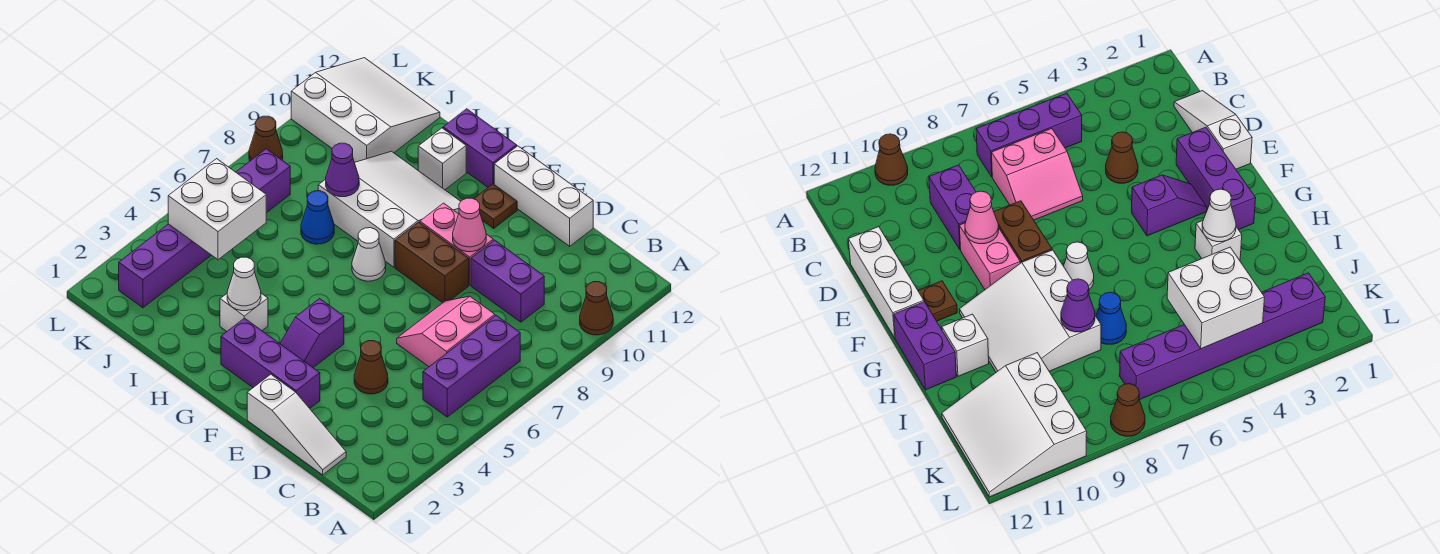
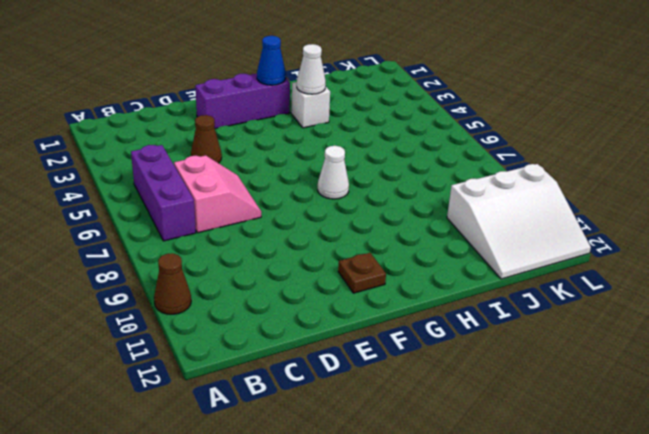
blue 1x1 cone [257,36,286,85] -> blue 1x1 cone moved to [301,191,334,244]
none -> white 1x3 slope [247,374,346,475]
none -> purple 1x2 brick [471,240,544,322]
none -> white 1x3 brick [494,146,593,246]

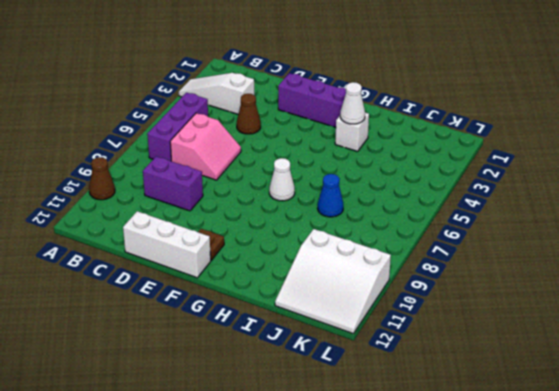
white 1x3 slope [179,73,254,114] -> white 1x3 slope moved to [247,374,346,475]
none -> brown 1x2 brick [395,222,469,303]
none -> pink 1x2 brick [420,203,493,285]
none -> purple 1x2 slope [280,299,344,368]

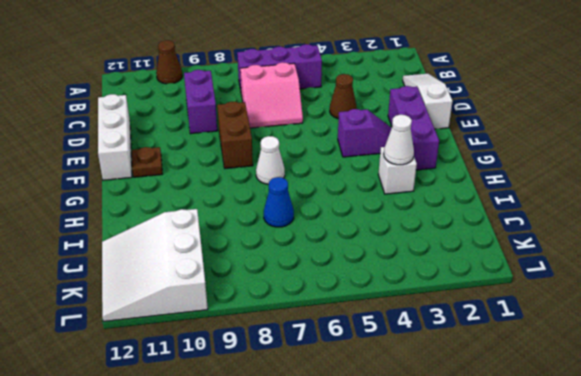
none -> pink 1x2 brick [420,203,493,285]
none -> white 3x3 slope [318,151,461,267]
none -> purple 1x2 brick [443,109,517,187]

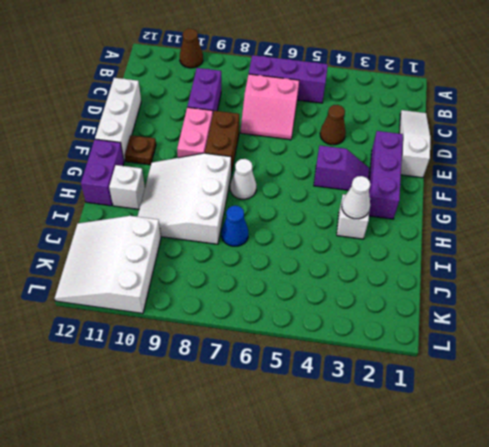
none -> purple 1x6 brick [119,149,290,308]
none -> brown 1x1 cone [249,116,283,161]
none -> pink 1x1 cone [453,198,486,252]

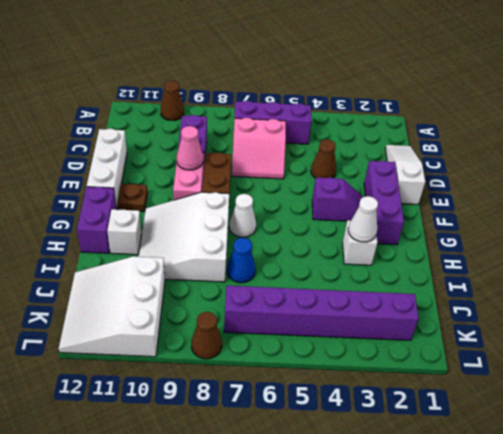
none -> purple 1x1 cone [326,143,359,197]
none -> white 2x2 brick [168,159,266,260]

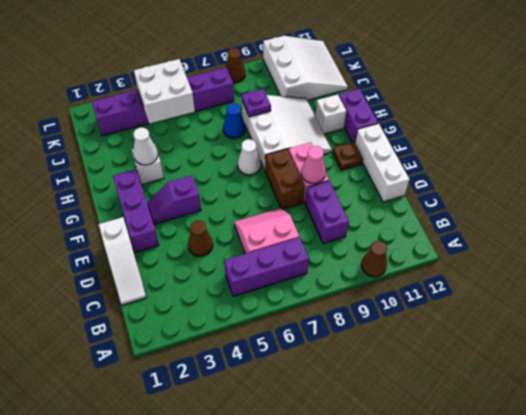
purple 1x1 plate [242,89,271,117] -> purple 1x1 cone [326,143,359,197]

